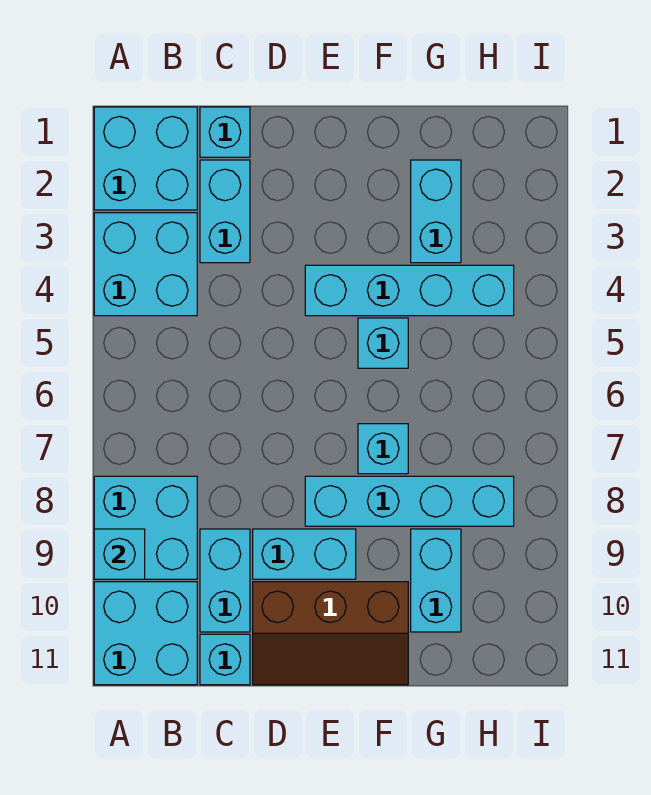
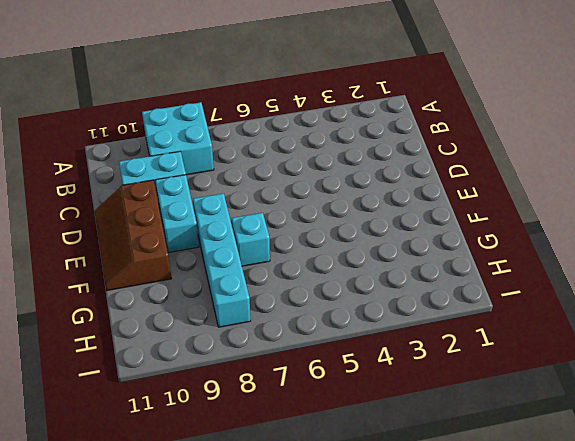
none -> cyan 2x2 brick [94,107,197,210]
none -> cyan 2x2 brick [94,213,197,316]
none -> cyan 2x2 brick [94,582,197,685]

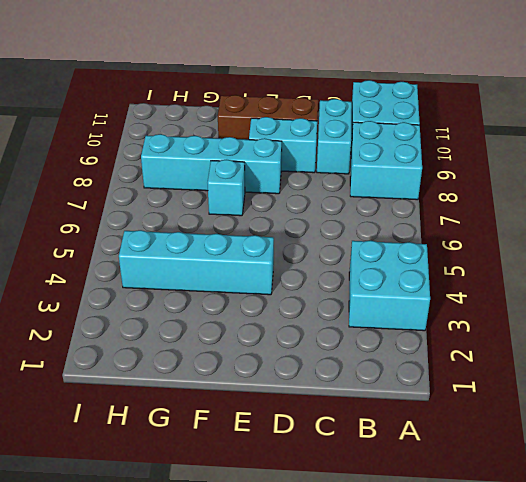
none -> cyan 2x2 brick [94,107,197,210]
none -> cyan 1x1 brick [200,107,250,157]
none -> cyan 1x2 brick [200,160,250,263]

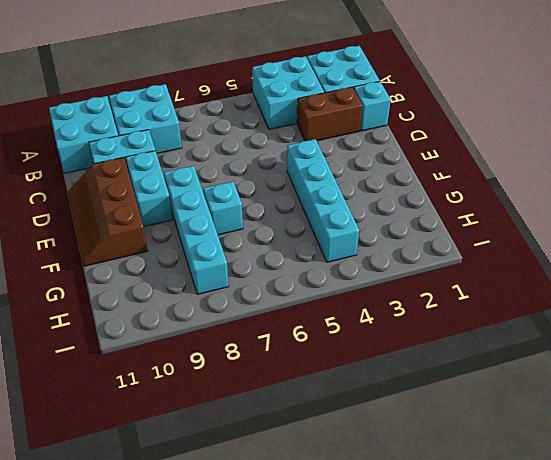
brown 1x2 brick [297,87,363,141] -> cyan 1x2 brick [200,160,250,263]
none -> cyan 1x1 brick [200,634,250,685]
none -> cyan 1x1 brick [358,318,408,368]
none -> cyan 1x2 brick [411,160,461,263]

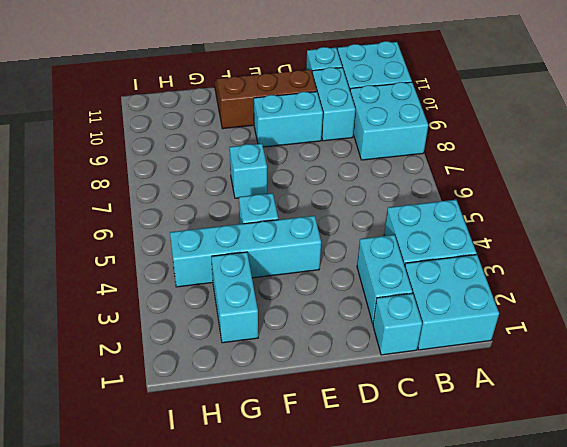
none -> cyan 1x4 brick [305,476,514,526]
none -> cyan 1x2 brick [411,529,461,632]
none -> cyan 1x1 brick [94,529,145,579]

